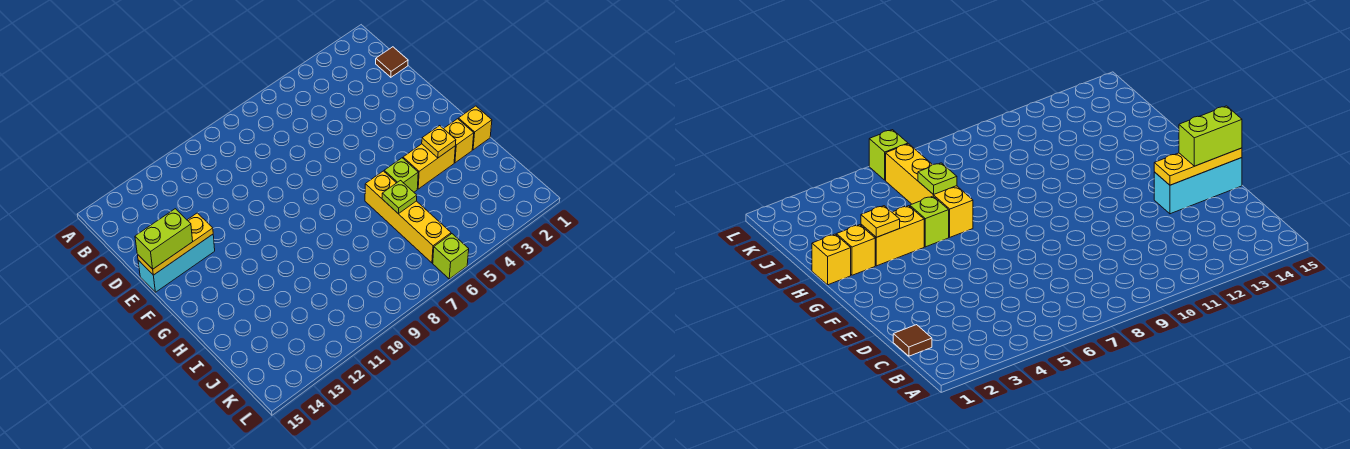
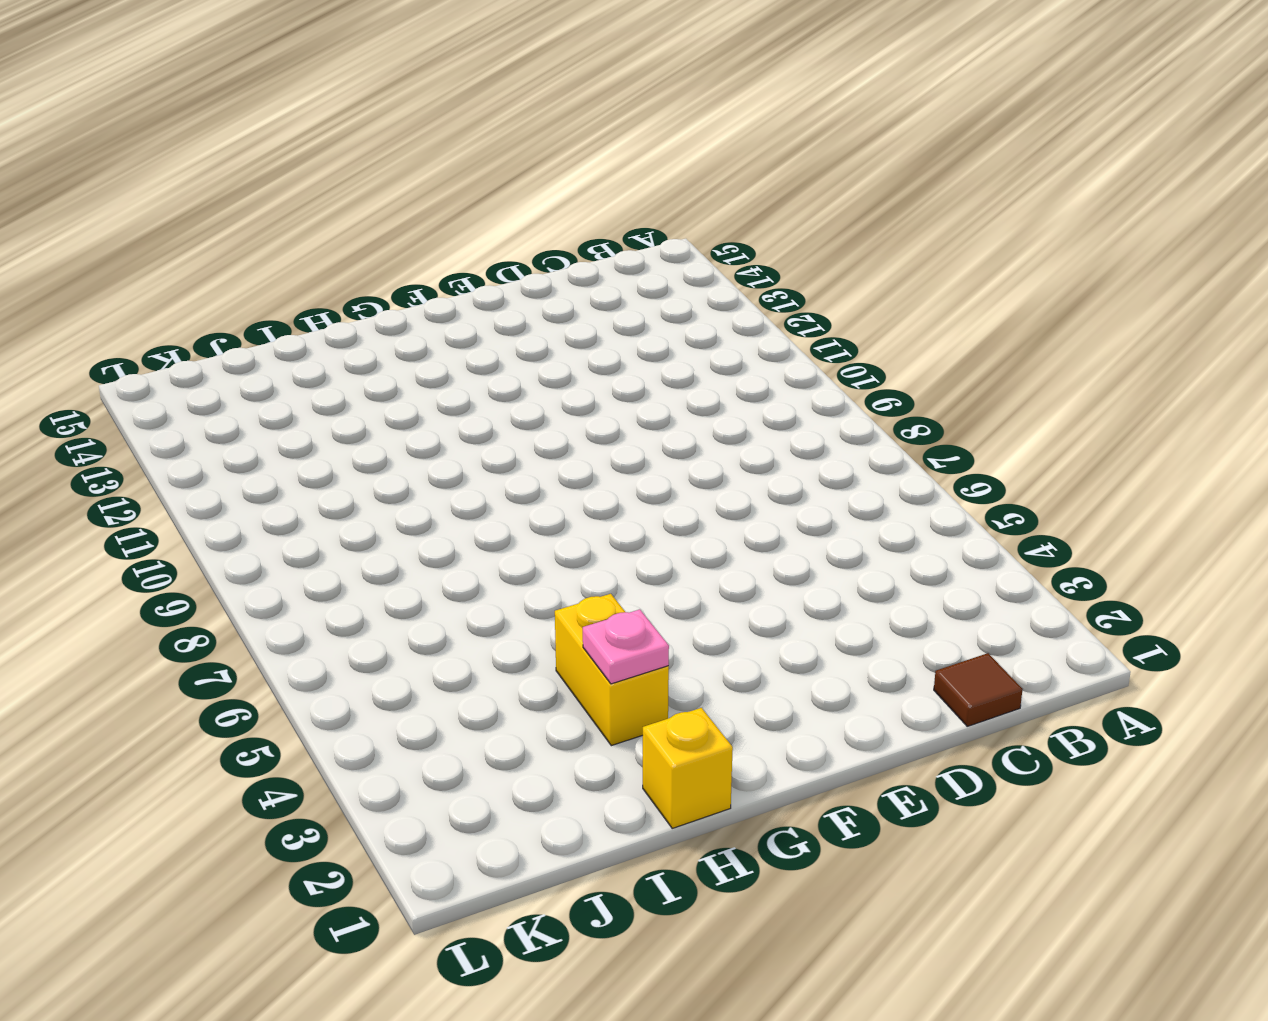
pink 1x1 plate [583,609,669,684] -> yellow 1x1 plate [422,126,456,158]
none -> cyan 1x3 brick [138,234,215,292]
none -> yellow 1x1 brick [444,119,474,163]
none -> lime 1x1 brick [384,158,418,192]

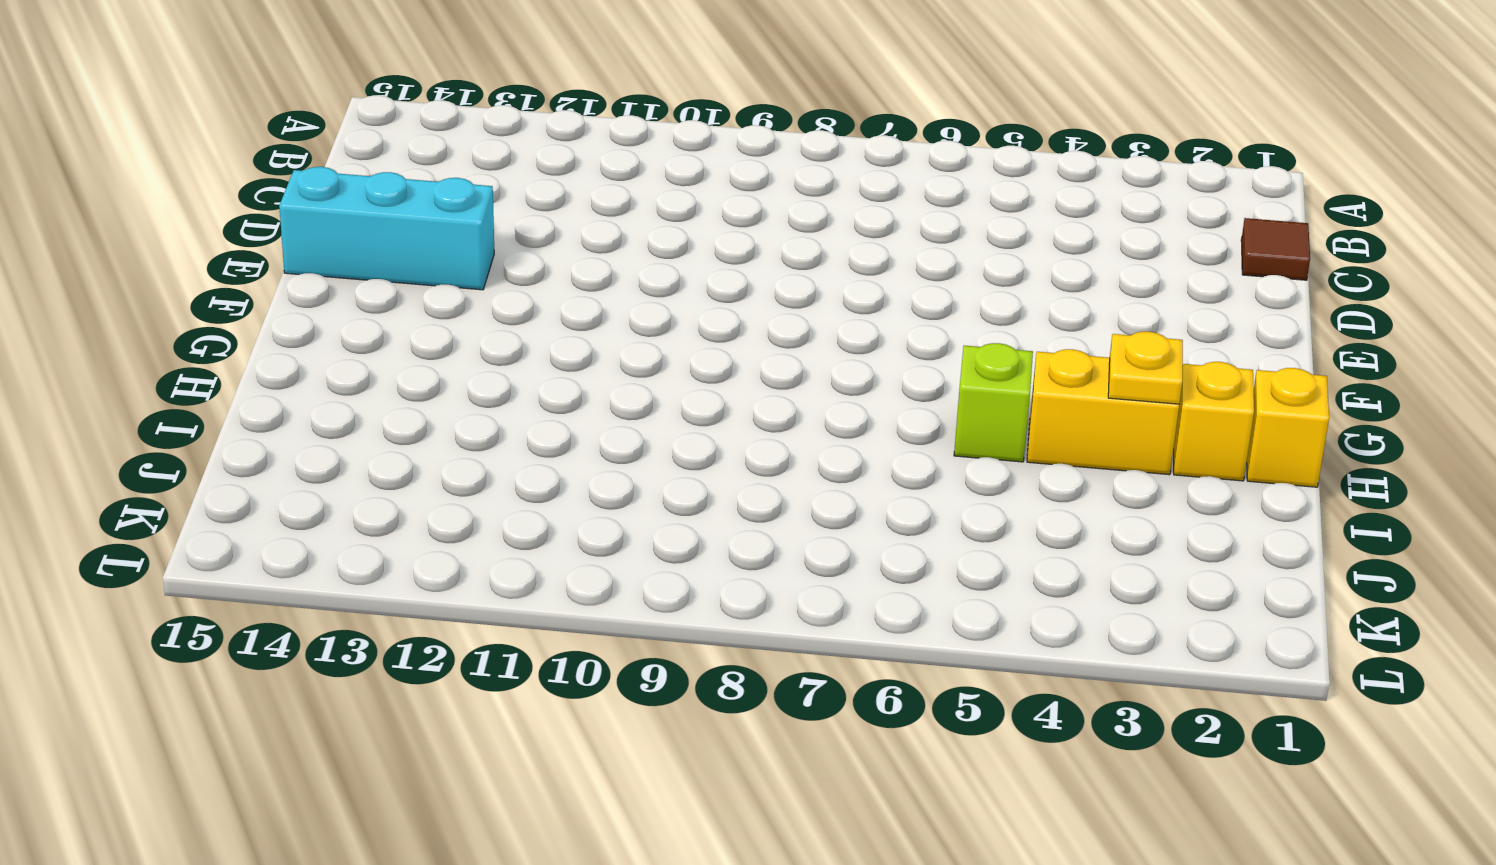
none -> yellow 1x4 brick [365,171,451,263]
none -> lime 1x1 brick [433,234,469,279]
none -> yellow 1x3 plate [137,213,213,275]

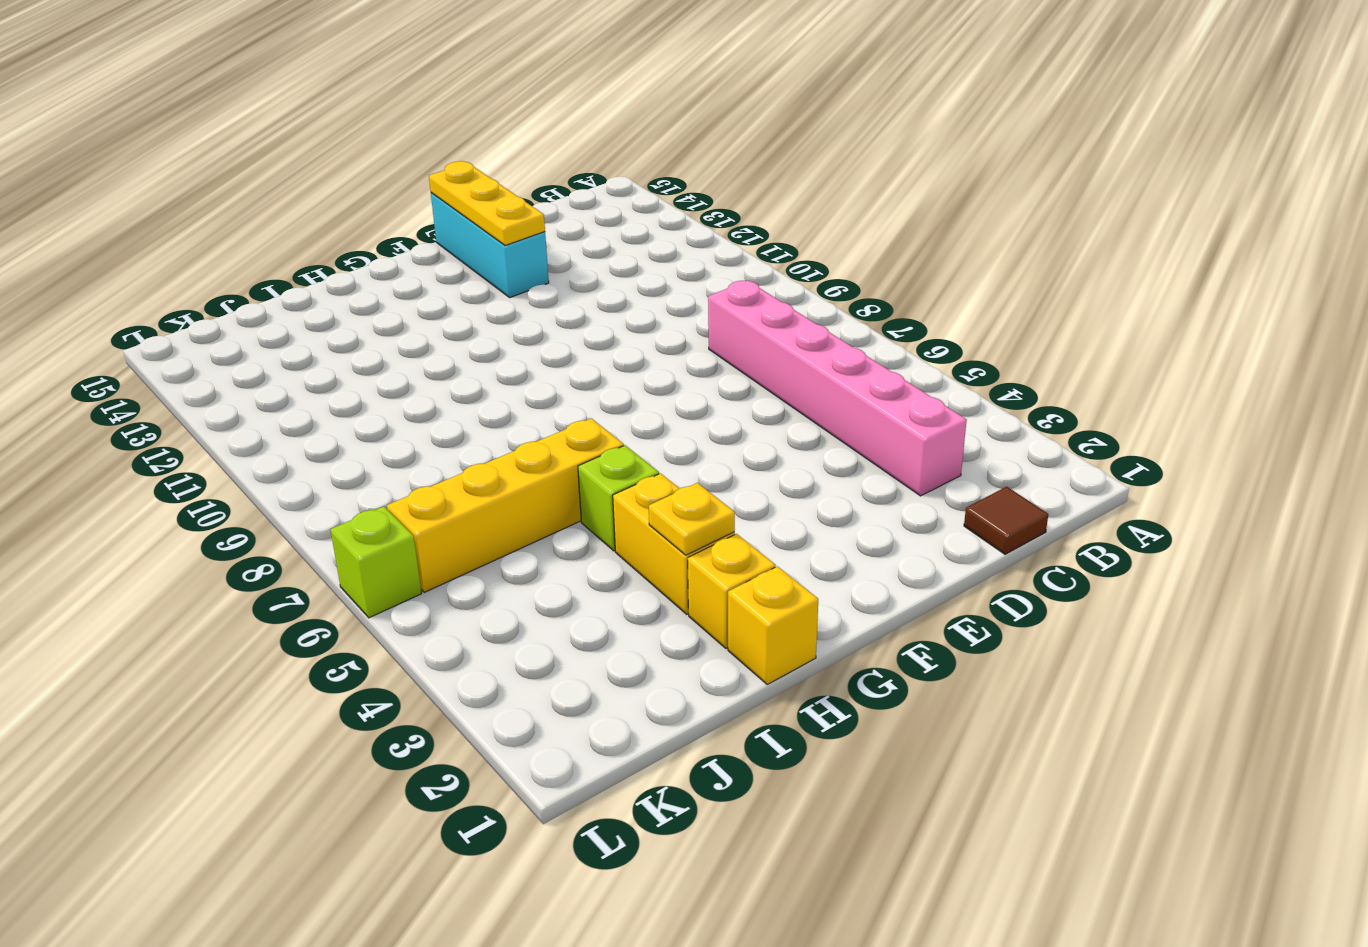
pink 1x6 brick [708,281,967,496] -> none
none -> lime 1x1 plate [382,181,417,214]
none -> lime 1x2 brick [135,209,193,269]

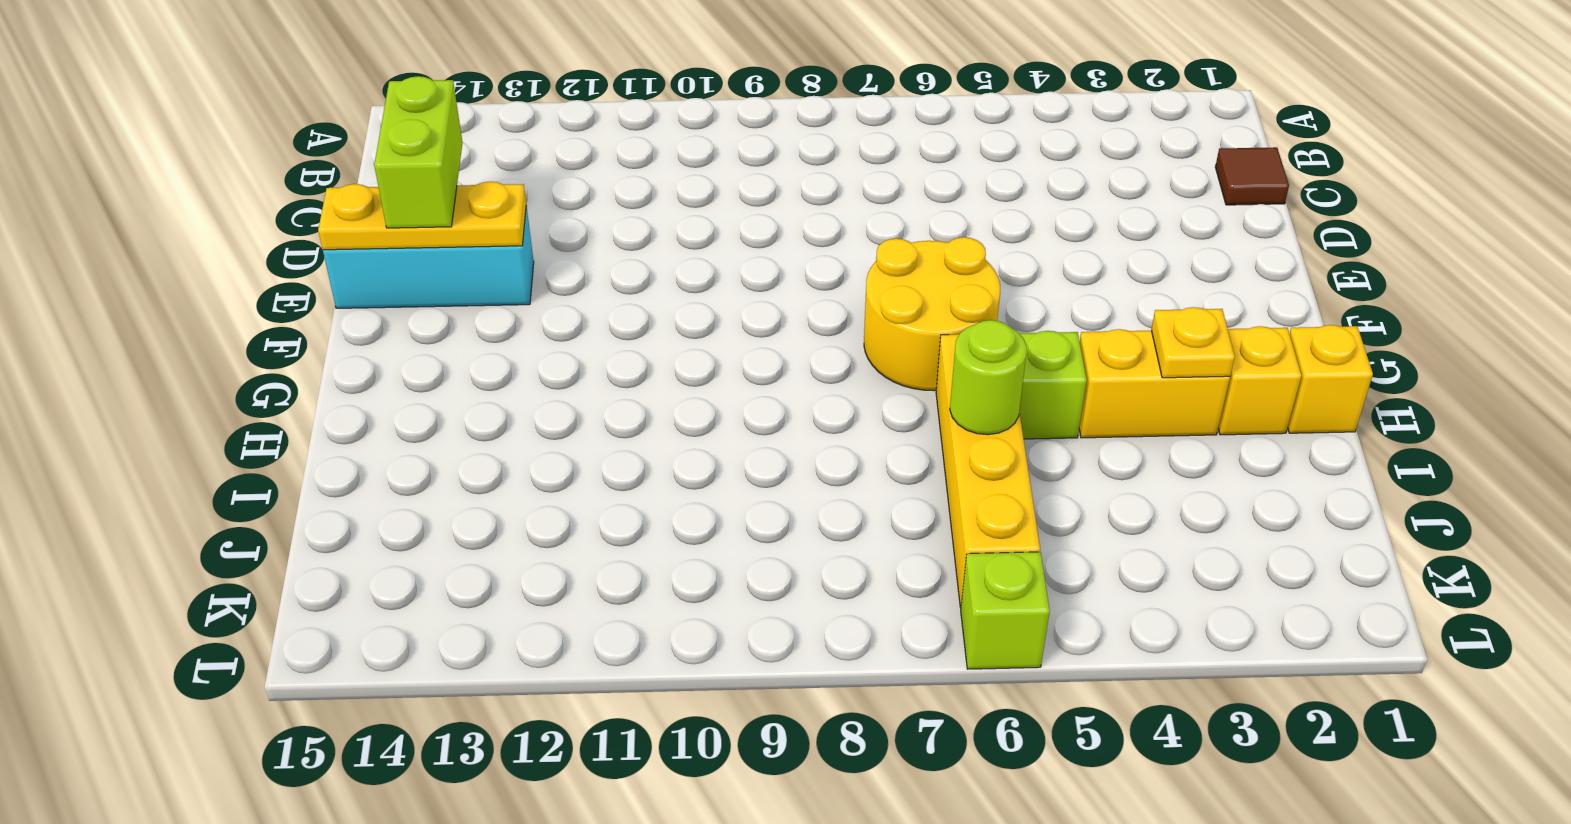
lime 1x2 brick [374,76,463,228] -> lime 1x2 brick turned to [135,209,193,269]
yellow 2x2 round brick [864,237,1000,391] -> none
lime 1x1 round brick [950,320,1027,435] -> lime 1x1 plate [382,181,417,214]

